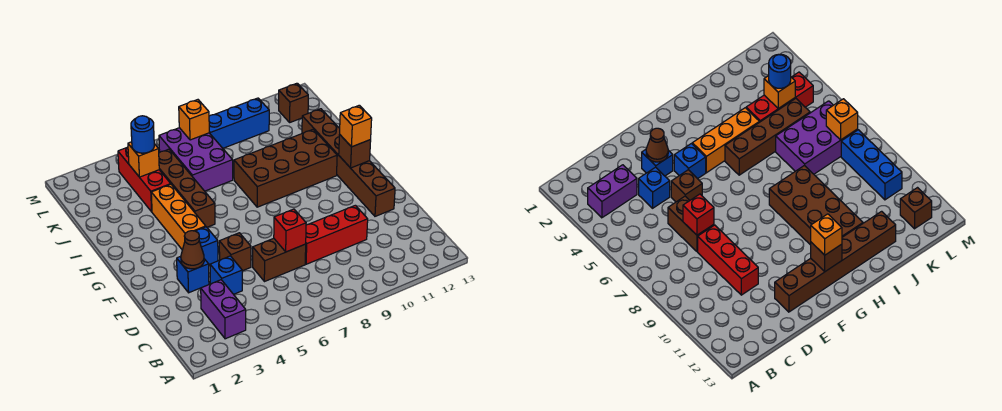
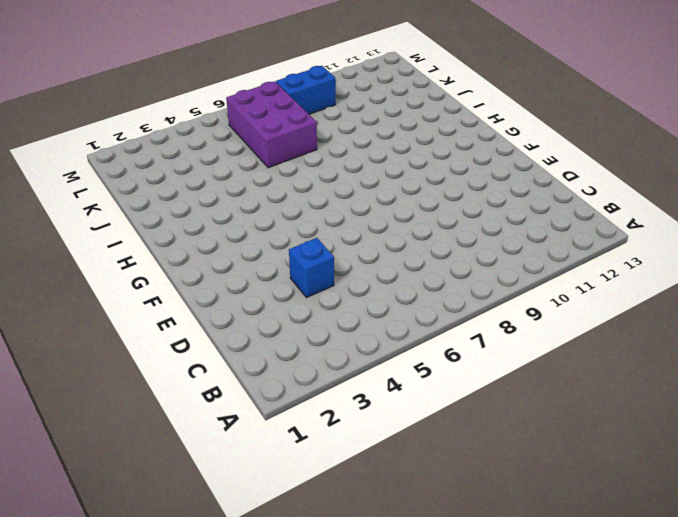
blue 1x2 brick [276,66,336,114] -> blue 1x3 brick [209,98,269,148]
none -> purple 1x2 brick [201,280,246,339]
none -> brown 1x2 brick [253,238,306,282]
none -> red 1x3 brick [305,205,368,264]

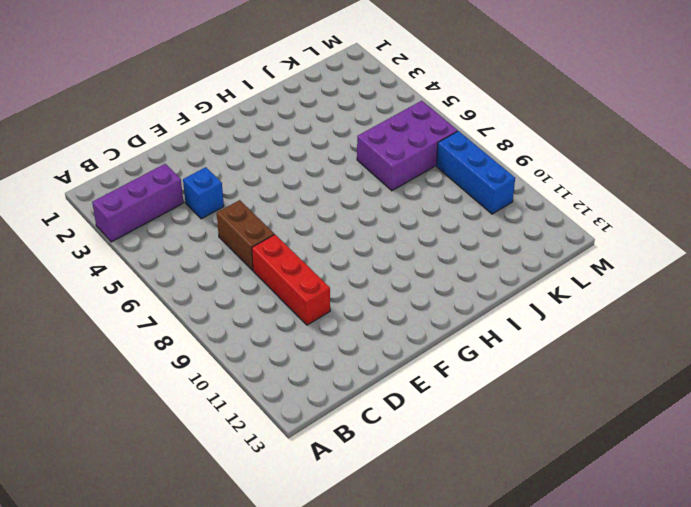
purple 1x3 brick [92,164,183,242] -> purple 1x2 brick [201,280,246,339]
none -> blue 1x1 brick [177,256,209,293]
none -> brown 1x1 brick [219,233,251,271]
none -> brown 1x6 brick [302,109,395,216]

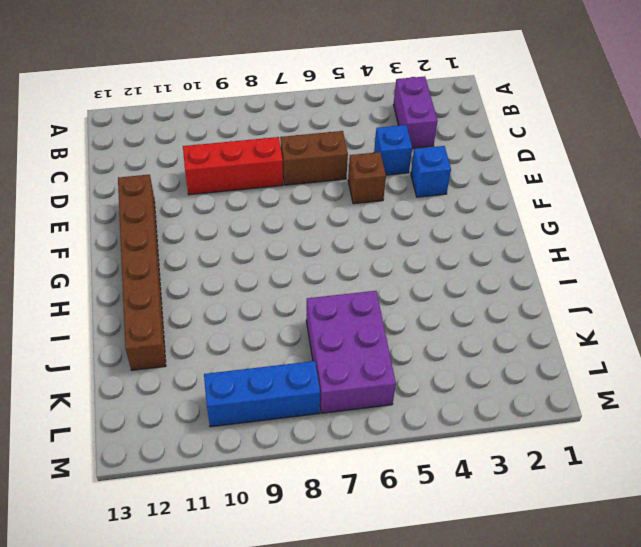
none -> blue 1x1 brick [196,227,218,265]
none -> orange 1x3 brick [151,185,206,250]
none -> brown 1x4 brick [159,149,215,227]

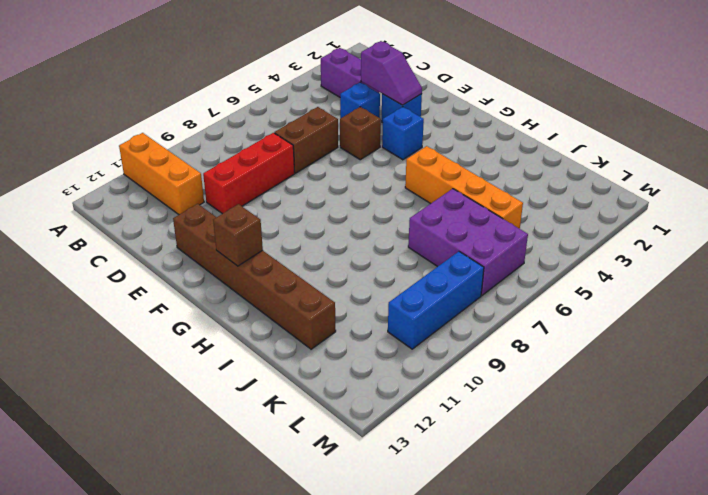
orange 1x3 brick [119,133,204,214] -> orange 1x3 brick moved to [151,185,206,250]
purple 1x2 slope [361,41,422,105] -> brown 1x1 cone [181,231,204,269]
orange 1x4 brick [405,146,523,229] -> brown 1x4 brick [159,149,215,227]
none -> brown 2x4 brick [234,129,337,207]
none -> red 1x3 brick [118,147,171,212]
none -> brown 1x1 brick [279,83,308,122]

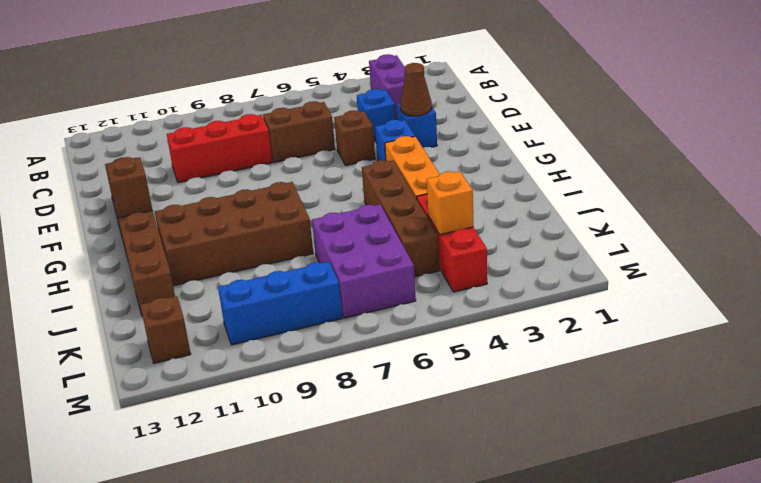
none -> red 1x1 brick [274,209,306,252]
none -> orange 1x1 brick [179,100,209,140]
none -> orange 1x1 brick [340,105,372,147]

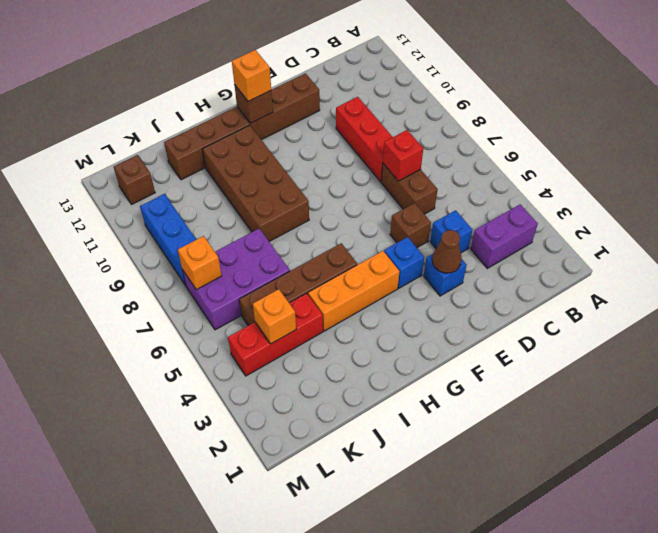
none -> blue 1x1 round brick [131,116,154,153]

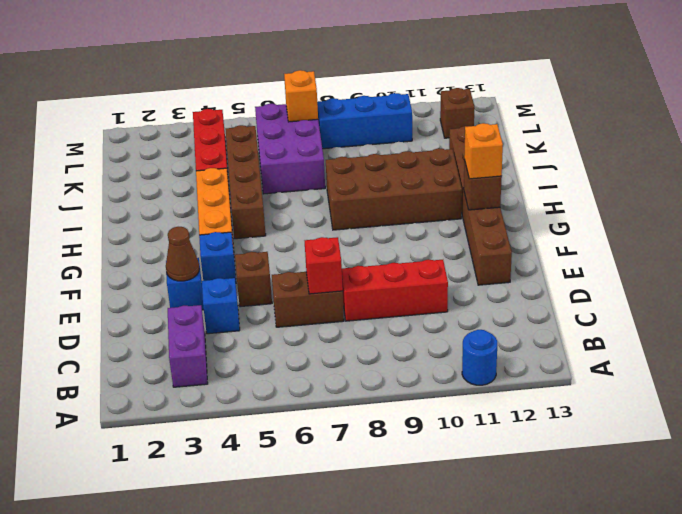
blue 1x1 round brick [462,330,497,385] -> blue 1x1 round brick moved to [131,116,154,153]
none -> orange 1x1 brick [128,142,159,177]

